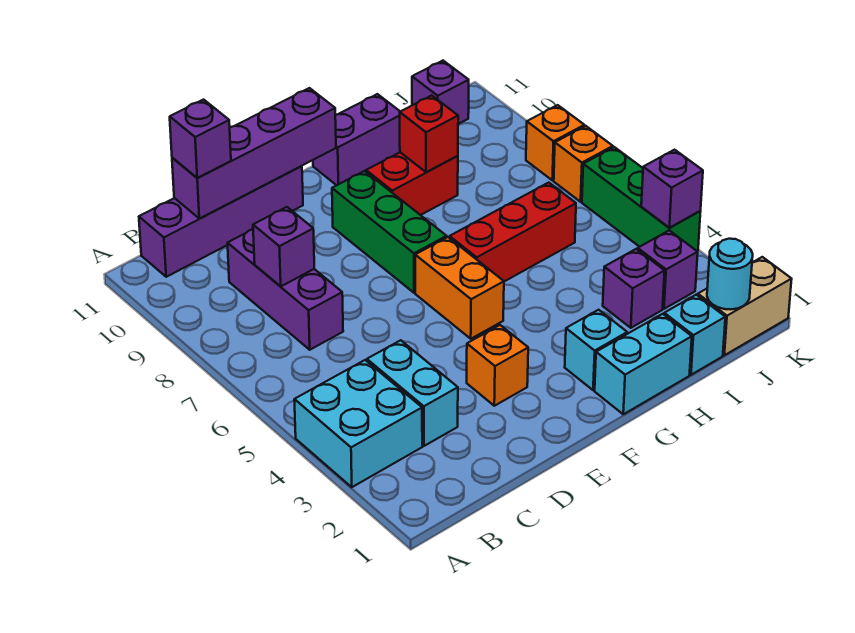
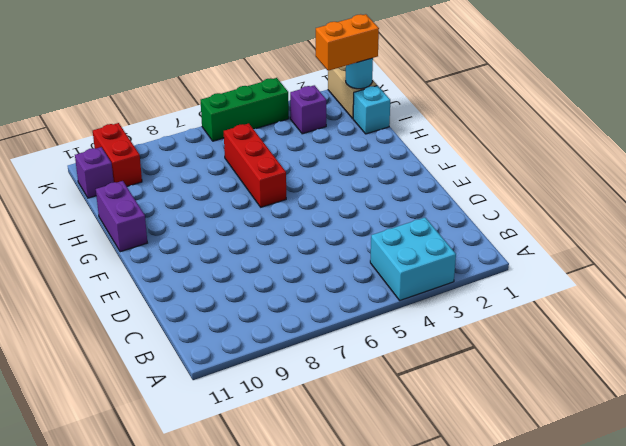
orange 1x2 brick [316,14,379,71] -> orange 1x2 brick moved to [415,237,504,339]
red 1x2 brick [93,123,142,186] -> red 1x2 brick moved to [366,152,458,215]
none -> purple 1x4 brick [139,166,303,277]
none -> cyan 1x2 brick [367,340,458,446]
none -> purple 1x3 brick [228,230,343,350]

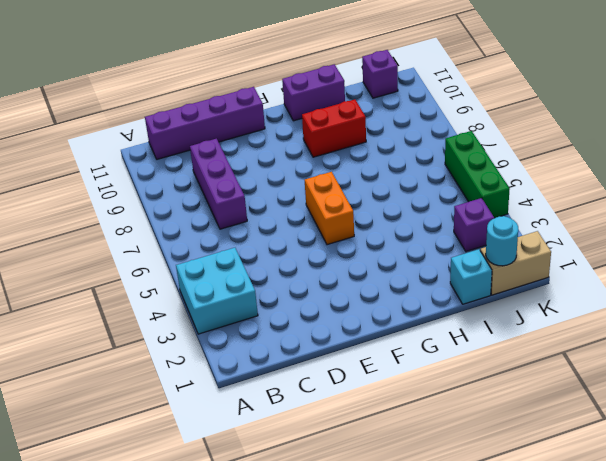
none -> cyan 1x2 brick [367,340,458,446]
none -> orange 1x1 brick [467,325,528,406]
none -> green 1x3 brick [332,171,447,293]

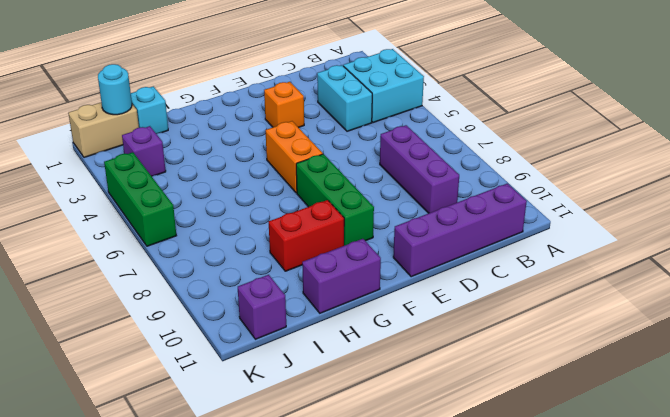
none -> cyan 1x2 brick [595,314,692,414]
none -> cyan 1x1 brick [565,310,627,390]
none -> red 1x3 brick [450,183,576,281]

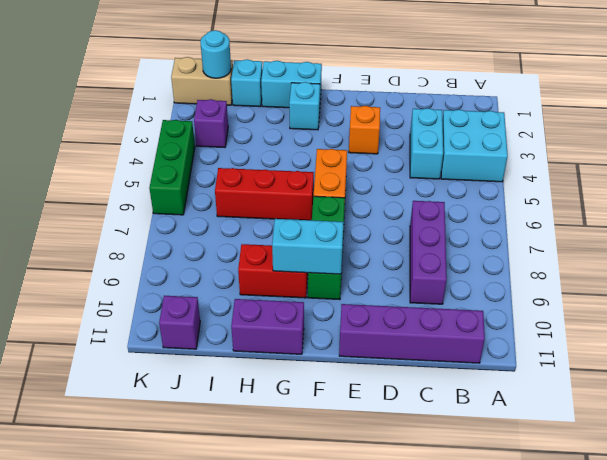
cyan 1x2 brick [272,219,344,274] -> none
none -> purple 1x1 brick [603,249,665,328]
none -> orange 1x1 brick [554,126,613,202]
none -> orange 1x1 brick [526,105,584,180]

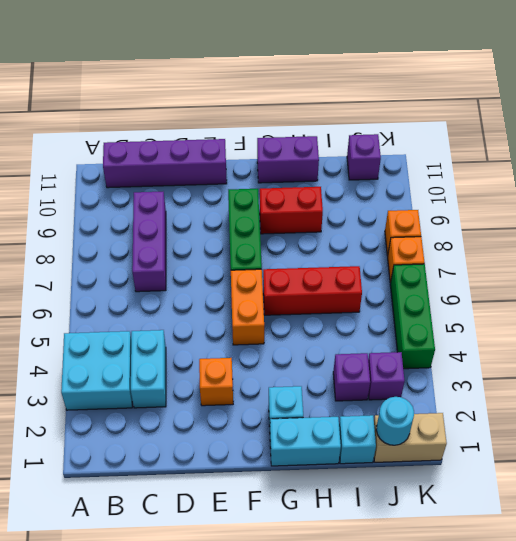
none -> purple 1x1 brick [253,207,314,286]
none -> purple 1x4 brick [172,88,336,219]
none -> red 1x1 brick [400,95,458,172]

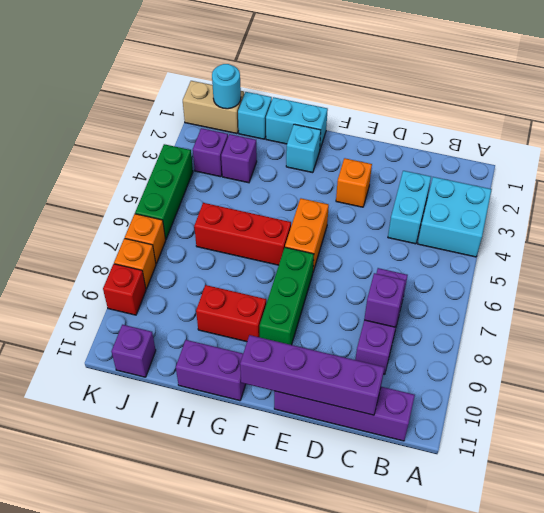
red 1x1 brick [103,264,146,315] -> red 1x1 brick moved to [400,95,458,172]
none -> purple 1x1 brick [641,150,703,228]
none -> purple 1x1 brick [170,100,231,178]

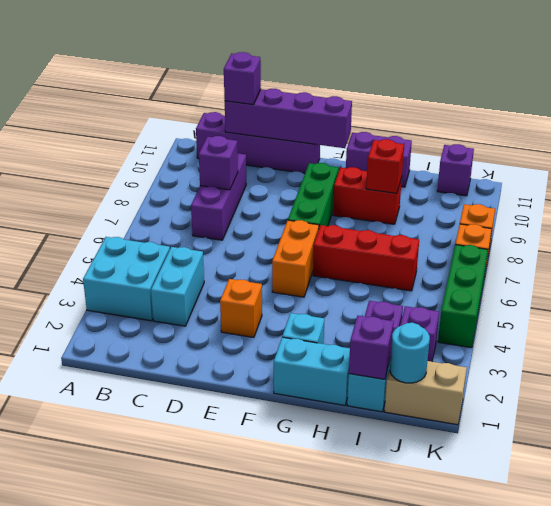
purple 1x1 brick [349,316,394,379] -> purple 1x1 brick moved to [641,150,703,228]

